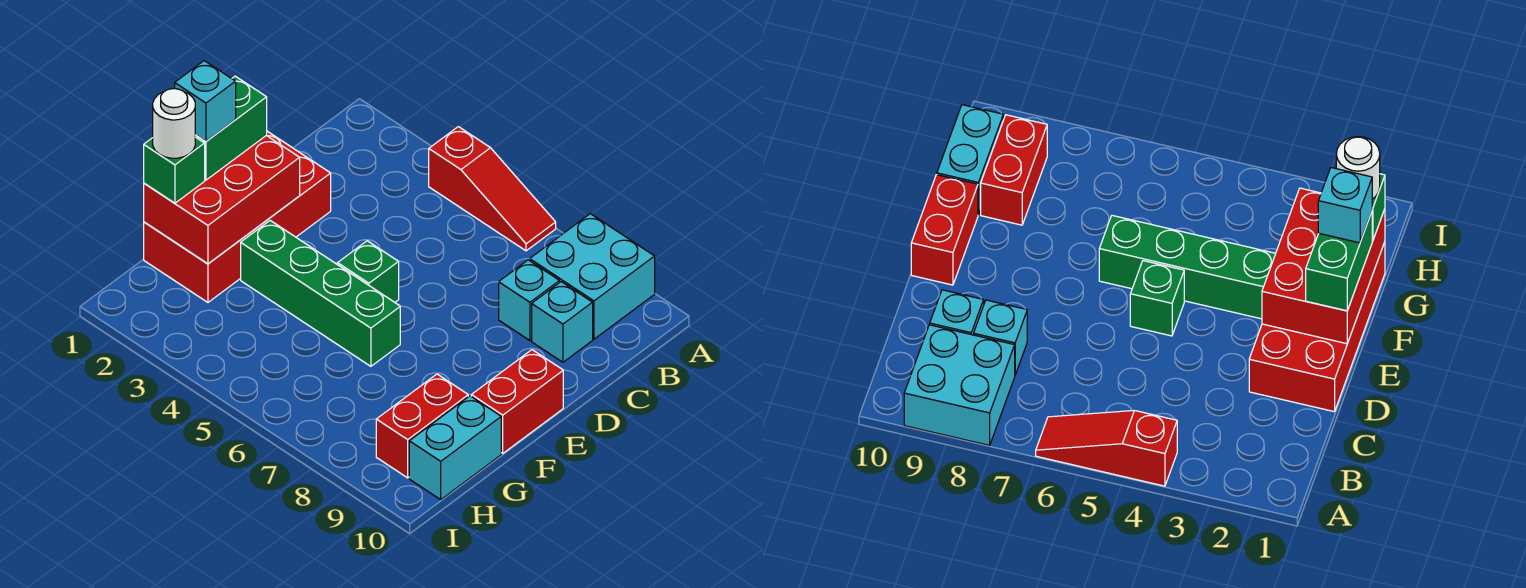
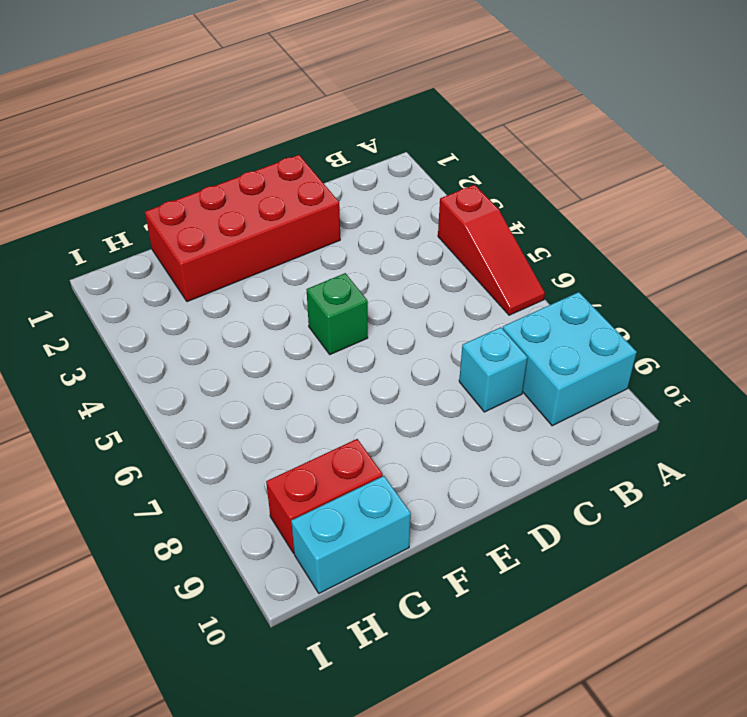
none -> cyan 1x1 brick [532,282,593,362]
none -> red 1x2 brick [471,350,563,453]
none -> green 1x4 brick [241,221,400,366]

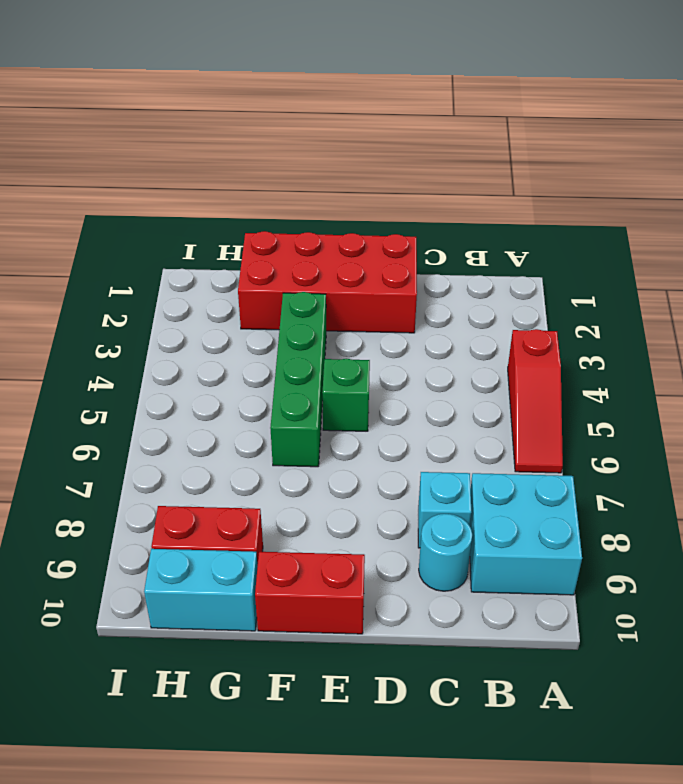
cyan 1x1 round brick [419,514,472,591] -> cyan 1x1 brick [532,282,593,362]
none -> red 2x3 brick [144,136,300,264]
none -> green 1x2 brick [195,76,267,180]
none -> green 1x1 brick [144,137,205,203]

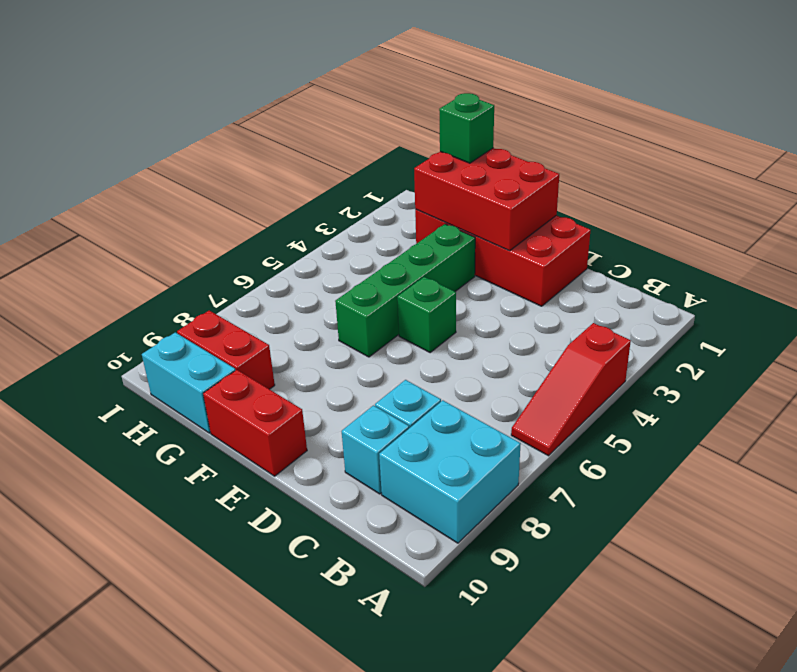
none -> green 1x2 brick [195,76,267,180]
none -> cyan 1x1 brick [175,61,236,141]
none -> white 1x1 round brick [153,89,195,158]

